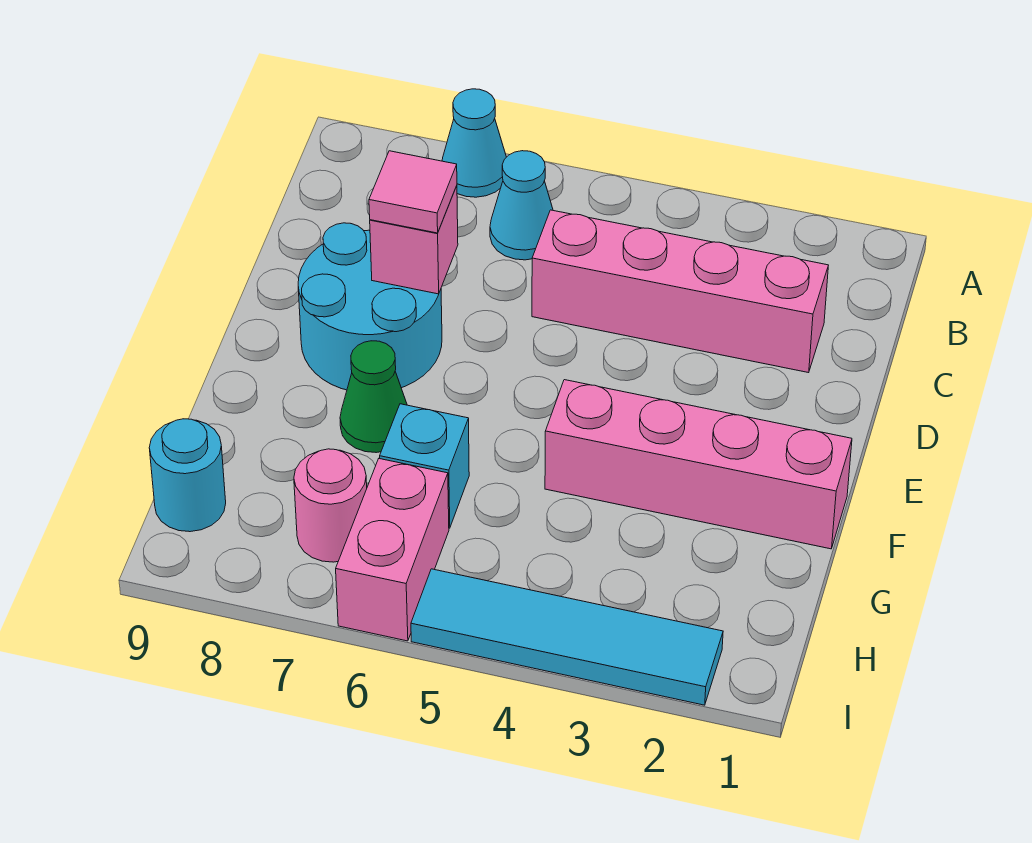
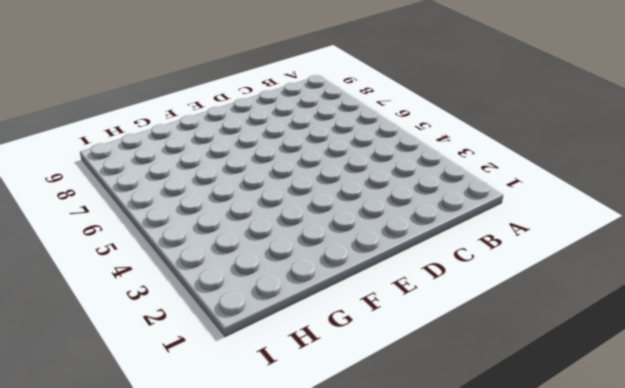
none -> cyan 1x1 cone [442,89,506,197]
none -> cyan 1x1 cone [490,151,553,260]
none -> pink 1x4 brick [532,210,828,373]

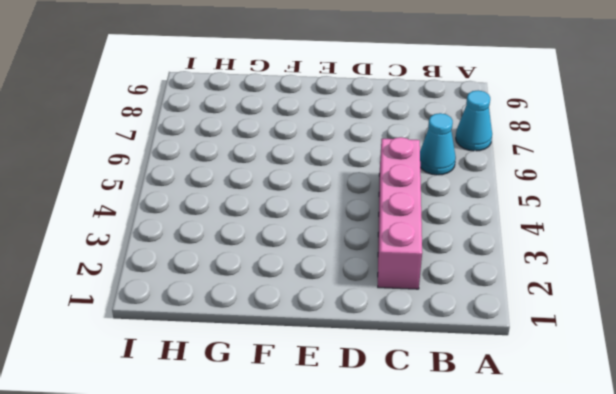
none -> cyan 2x2 round brick [298,223,442,390]
none -> pink 1x4 brick [545,380,852,549]
none -> green 1x1 cone [340,341,407,453]

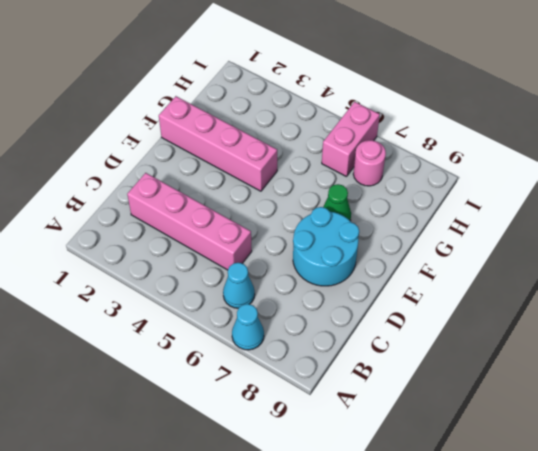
none -> cyan 1x1 brick [380,404,469,528]
none -> cyan 1x1 round brick [149,419,226,532]
none -> cyan 1x4 tile [411,569,723,705]

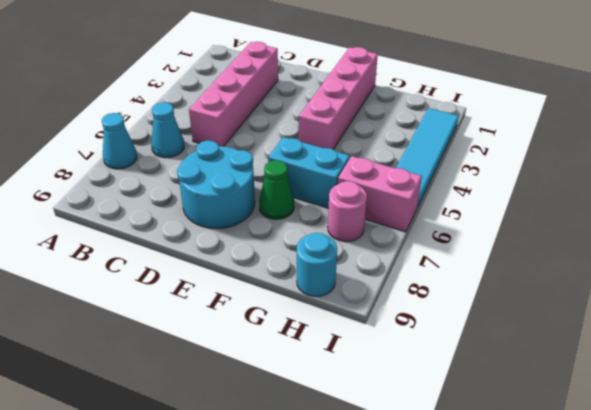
cyan 1x2 brick [268,137,350,208] -> cyan 1x1 brick [380,404,469,528]
none -> pink 1x1 brick [370,186,458,294]
none -> pink 1x1 tile [369,151,457,233]

